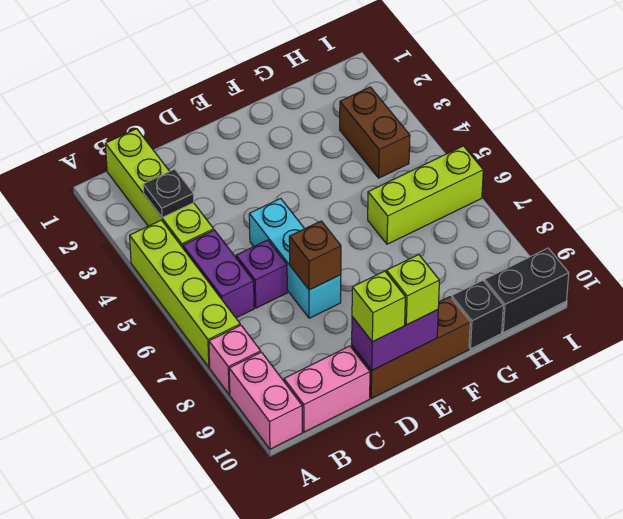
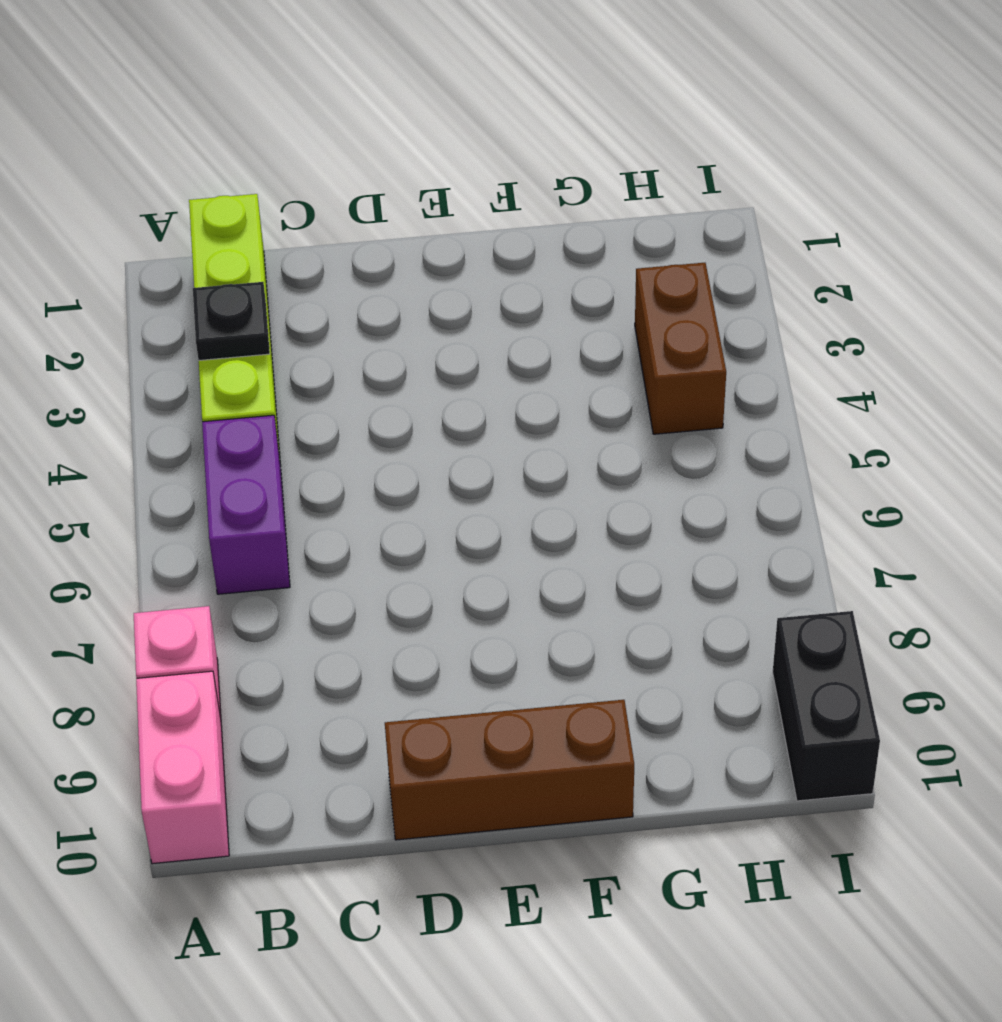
black 1x2 brick [773,611,880,801] -> black 1x2 brick turned to [484,248,569,332]
none -> lime 1x4 brick [130,220,240,367]
none -> pink 1x2 brick [284,346,370,432]
none -> purple 1x1 brick [236,240,287,308]

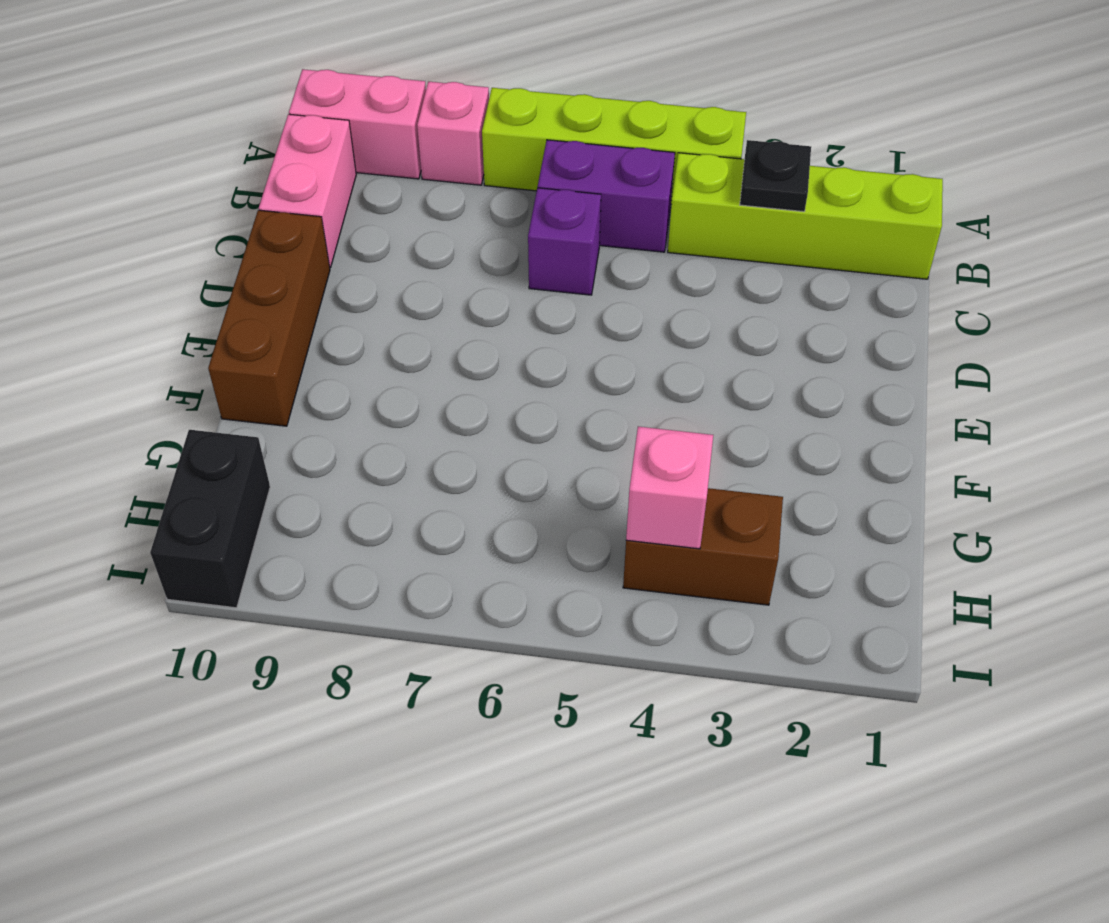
pink 1x1 brick [626,427,713,549] -> none
none -> cyan 1x3 brick [249,198,341,318]
none -> lime 1x3 brick [368,146,483,244]
none -> black 1x1 brick [452,280,503,349]

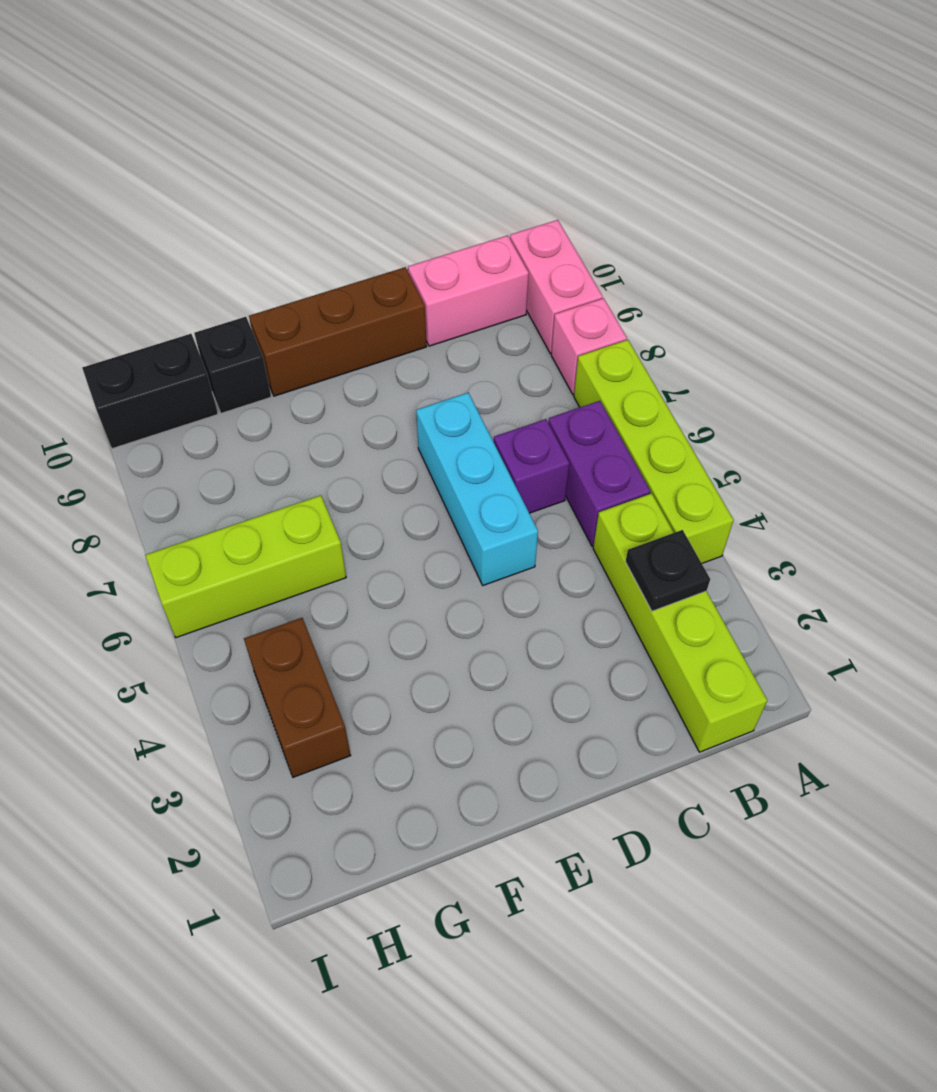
none -> brown 1x1 brick [289,221,341,290]
none -> purple 1x2 brick [352,310,438,370]
none -> lime 1x1 brick [352,271,405,342]

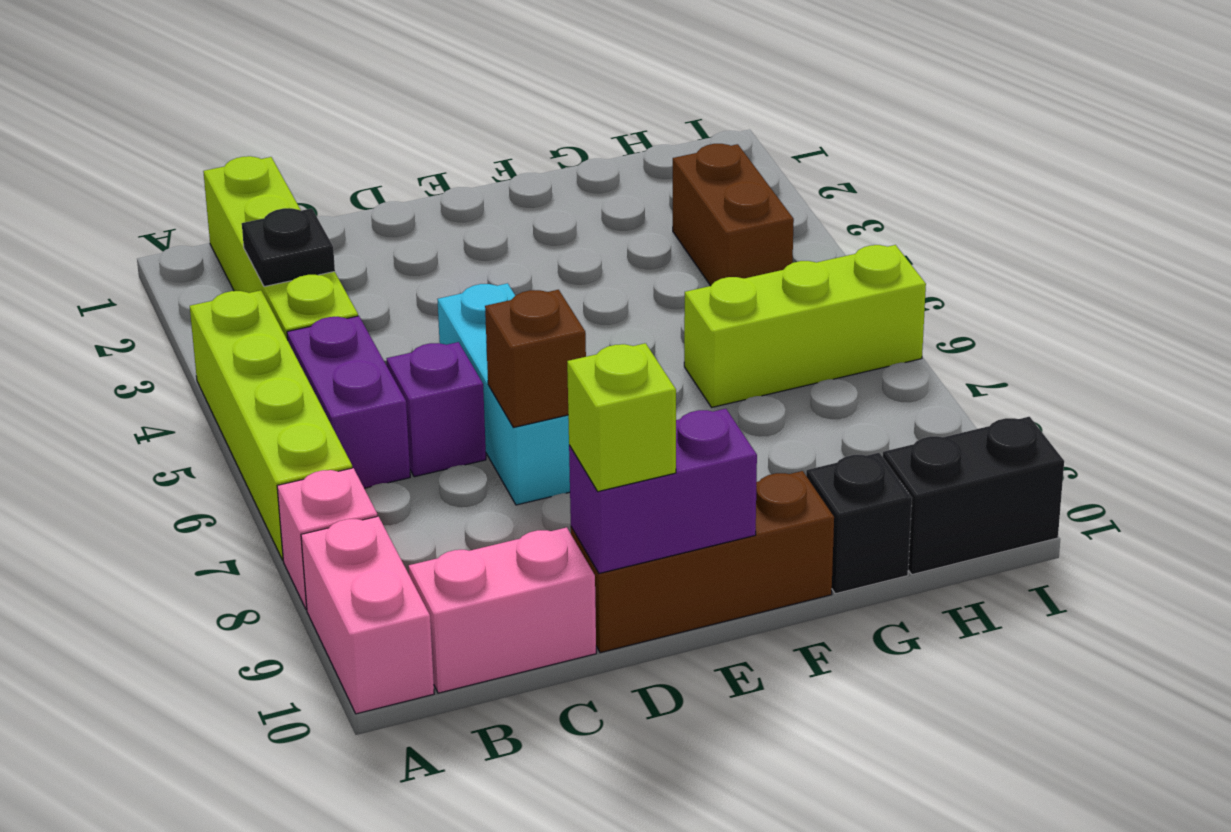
none -> lime 1x1 brick [387,255,440,325]

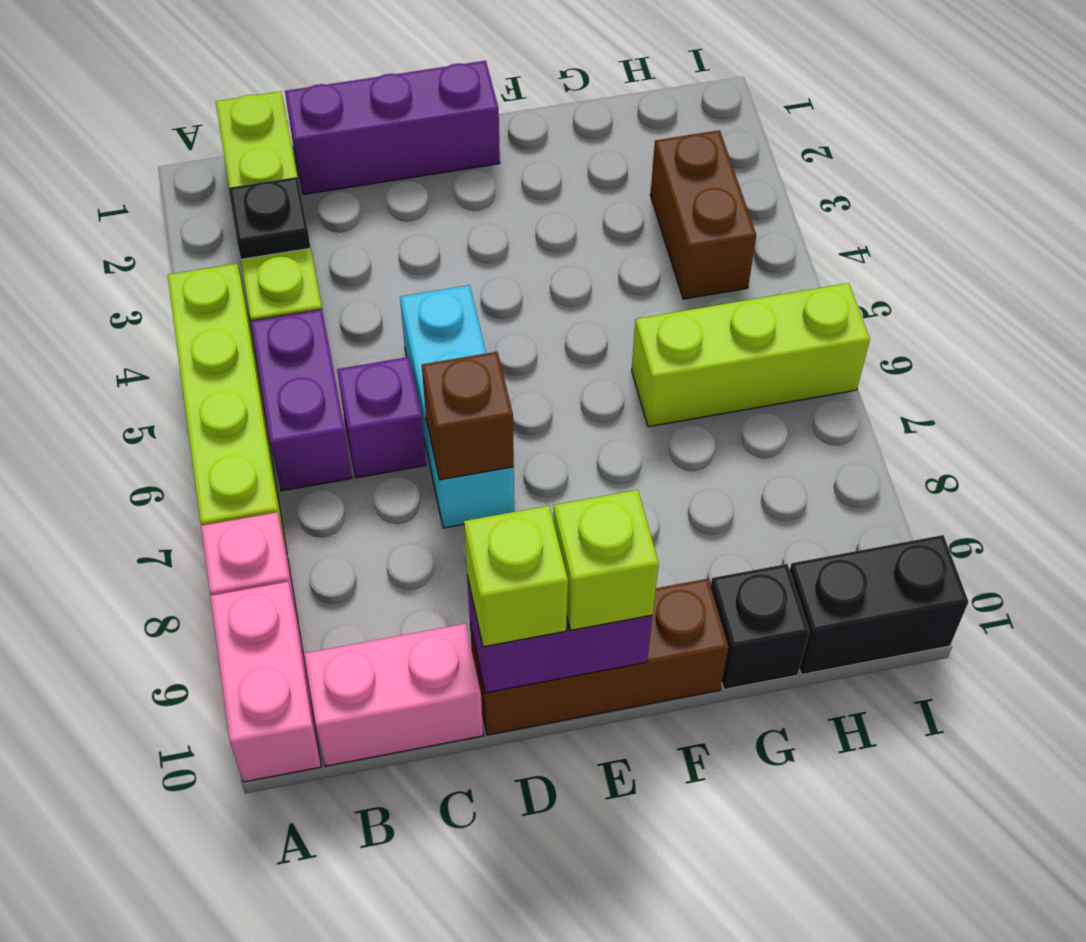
purple 1x3 brick [285,61,500,195] -> none

